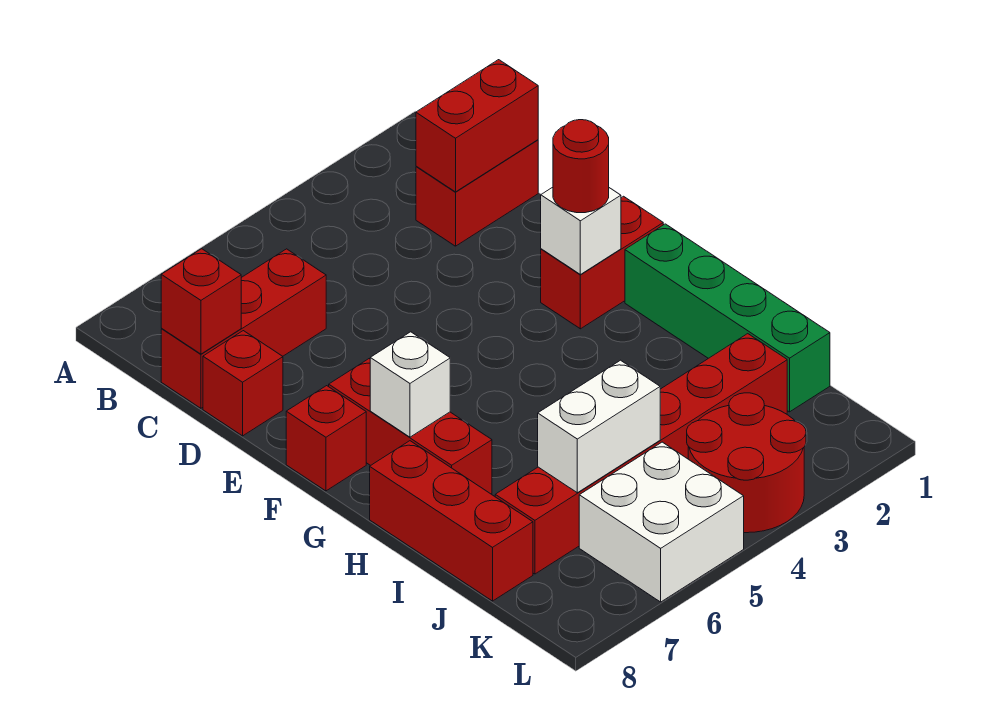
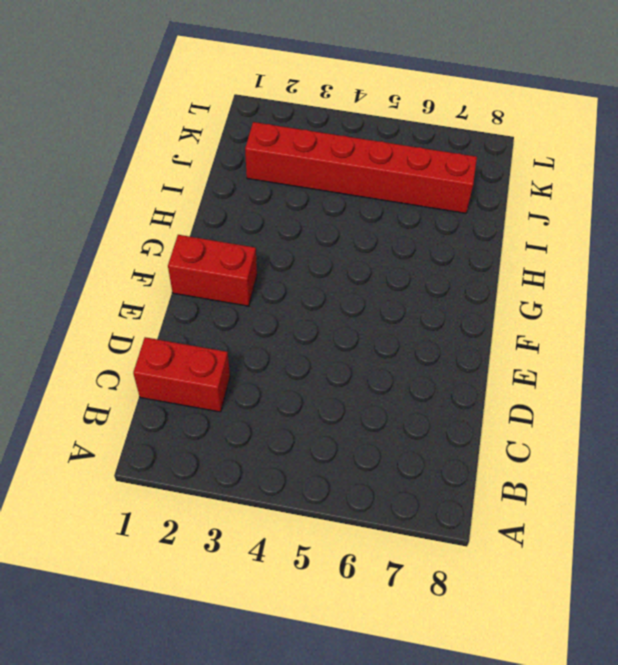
none -> red 1x3 brick [161,249,326,408]
none -> red 1x1 brick [203,331,283,436]
none -> red 1x3 brick [329,359,492,494]

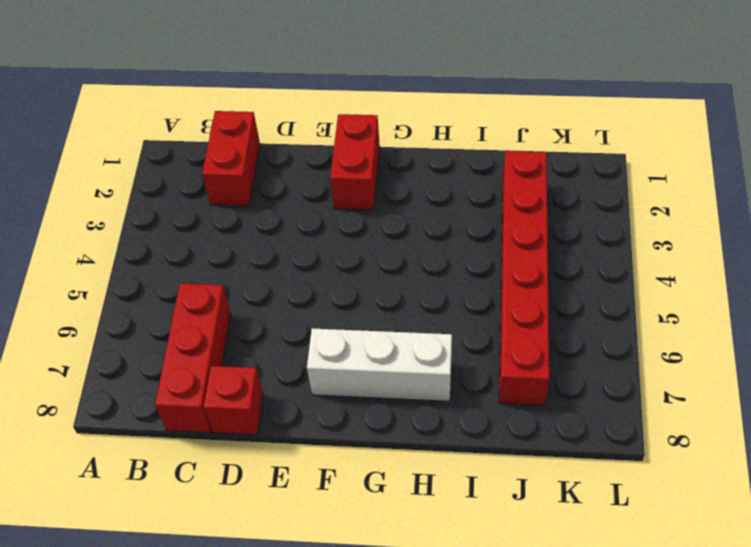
white 1x3 brick [307,328,452,401] -> red 1x3 brick [329,359,492,494]
none -> red 1x1 brick [286,386,366,491]
none -> green 1x4 brick [625,224,830,412]
none -> red 1x3 brick [370,441,533,601]

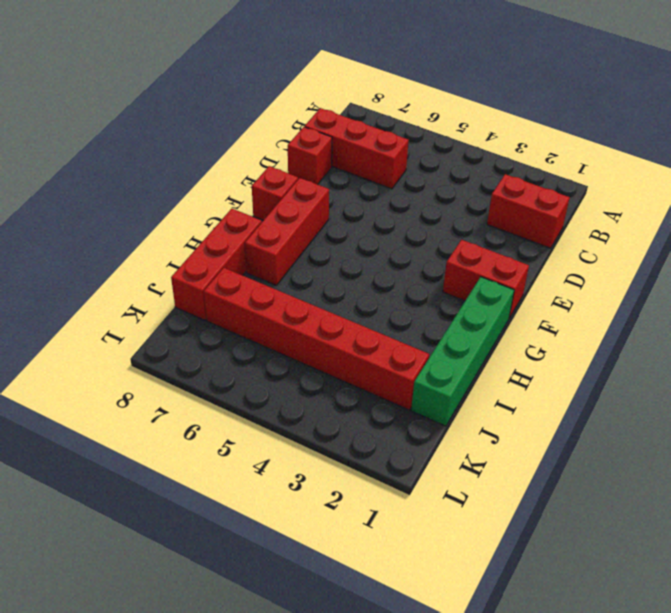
none -> red 2x2 round brick [687,393,806,533]
none -> white 2x2 brick [579,442,744,602]
none -> red 1x2 brick [416,60,538,192]

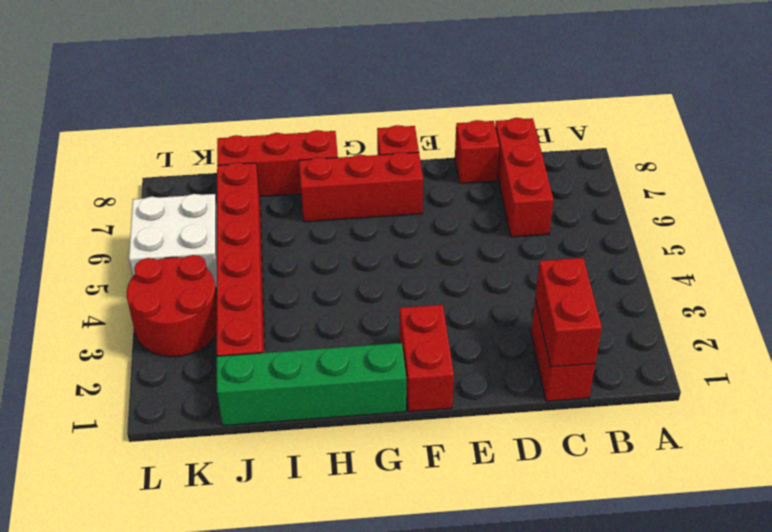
none -> red 1x1 brick [161,249,241,354]
none -> white 1x1 brick [541,187,621,274]
none -> white 1x1 brick [370,332,450,437]

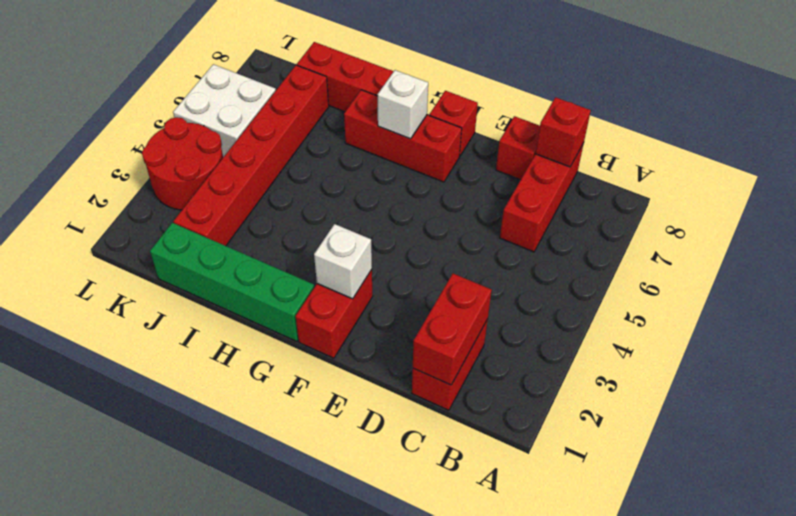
none -> white 1x2 brick [538,360,660,493]
none -> red 1x1 round brick [553,120,609,213]

